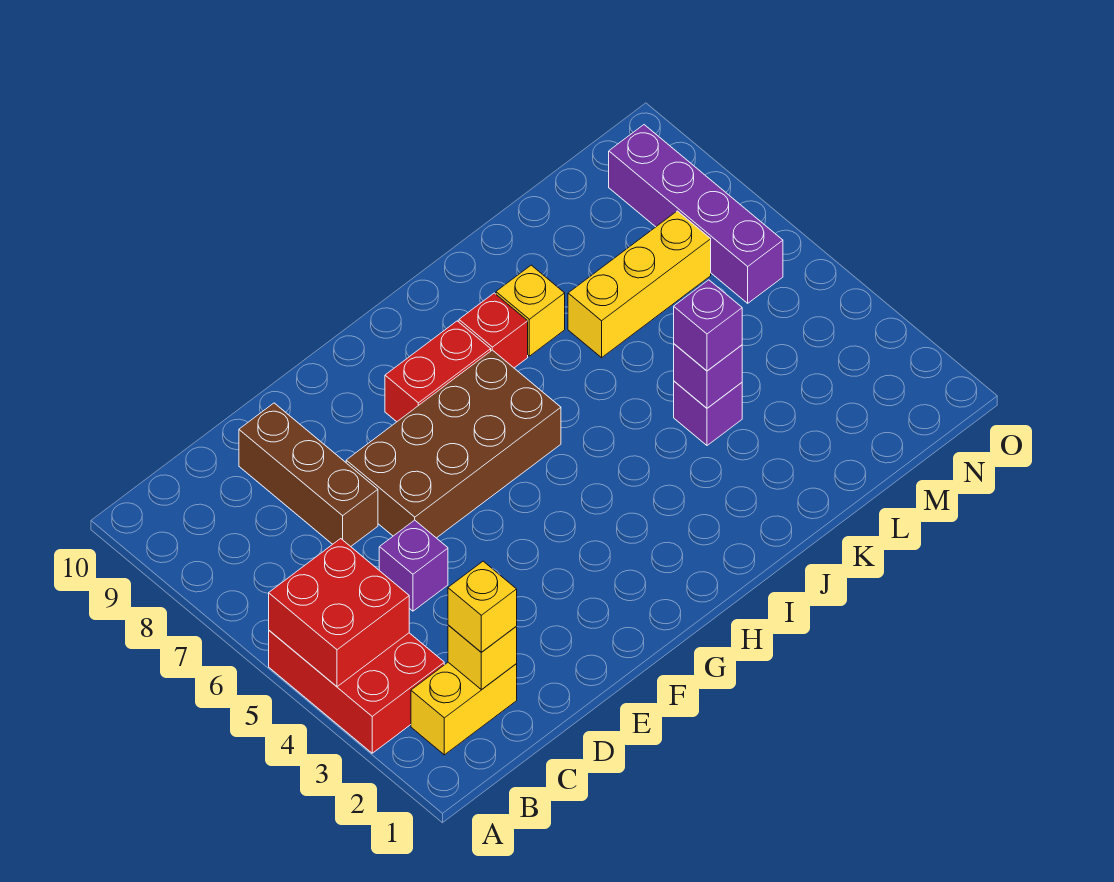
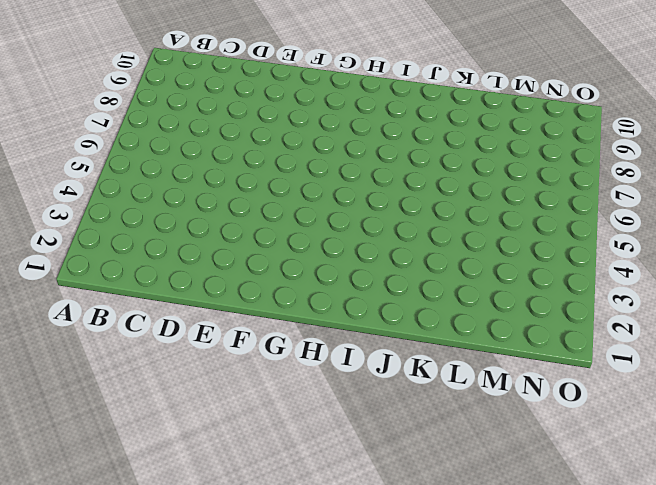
none -> red 2x3 brick [269,631,444,753]
none -> yellow 1x2 brick [411,662,517,755]
none -> purple 1x1 brick [379,520,448,611]

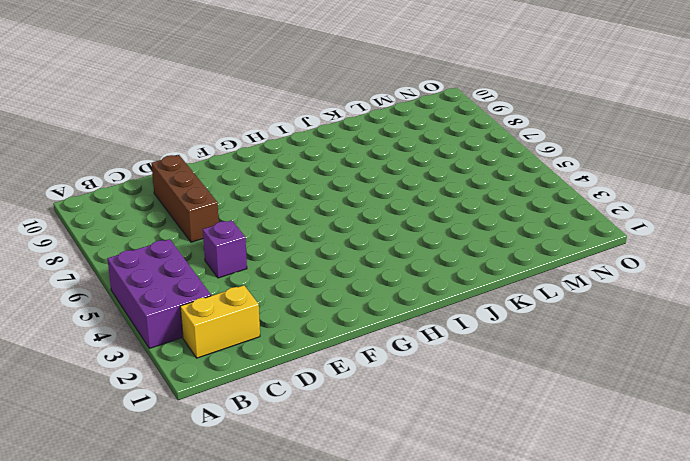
purple 2x3 brick [107,239,211,348] -> red 2x3 brick [269,631,444,753]
none -> brown 2x4 brick [346,350,561,538]
none -> red 1x2 brick [385,321,491,422]
none -> red 1x1 brick [459,293,528,368]

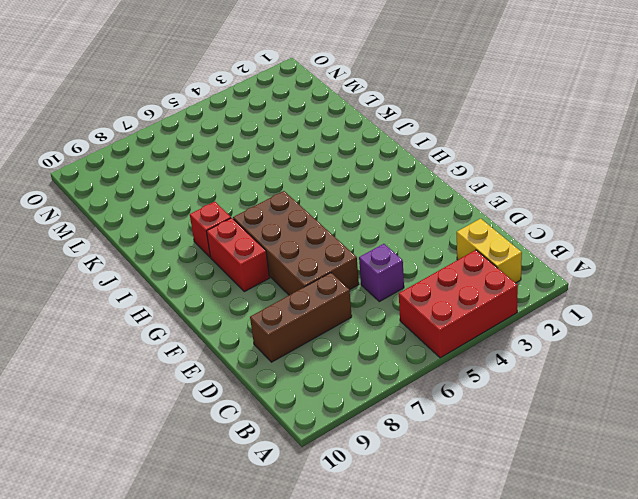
none -> yellow 1x1 brick [496,265,565,356]
none -> purple 1x1 brick [674,381,742,445]
none -> yellow 1x3 brick [568,211,711,358]

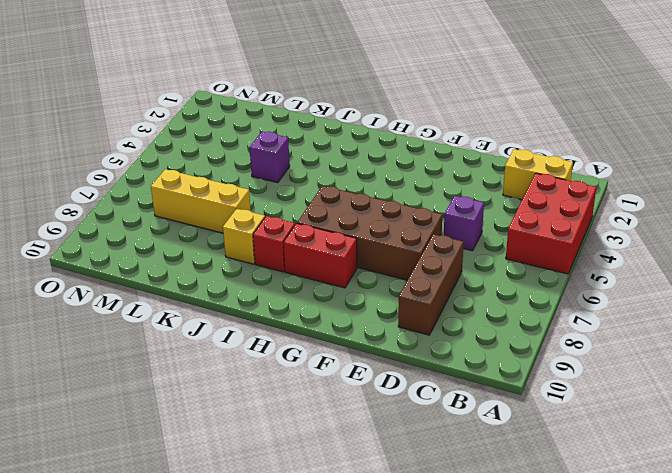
none -> purple 1x4 brick [609,125,783,303]
none -> red 2x2 brick [269,539,409,687]
none -> yellow 1x1 brick [448,625,517,690]

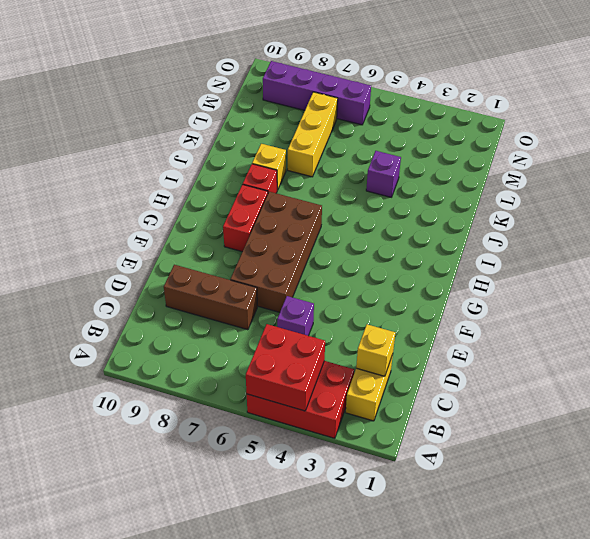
none -> purple 1x1 brick [674,344,742,408]
none -> yellow 1x1 brick [448,561,517,652]
none -> purple 1x1 brick [674,280,742,371]

